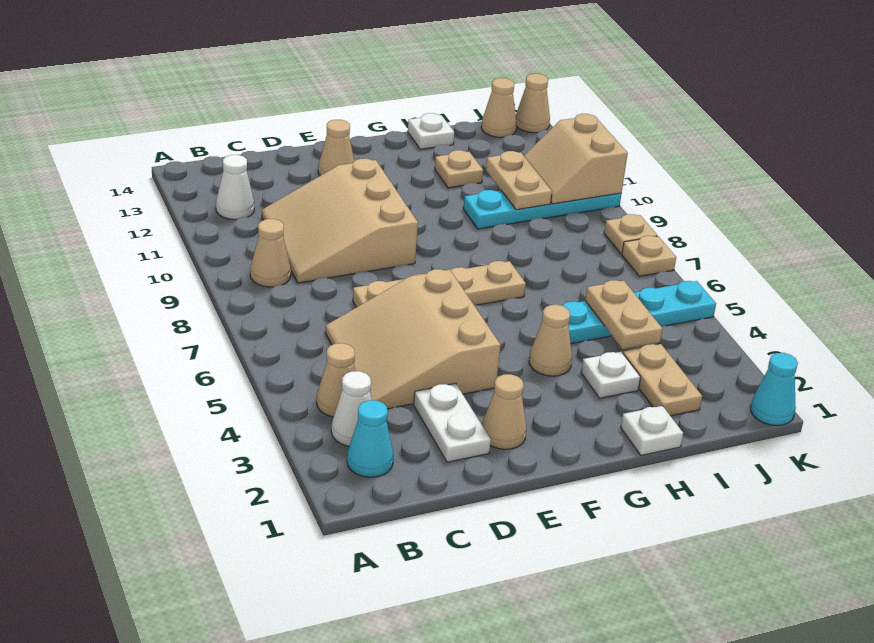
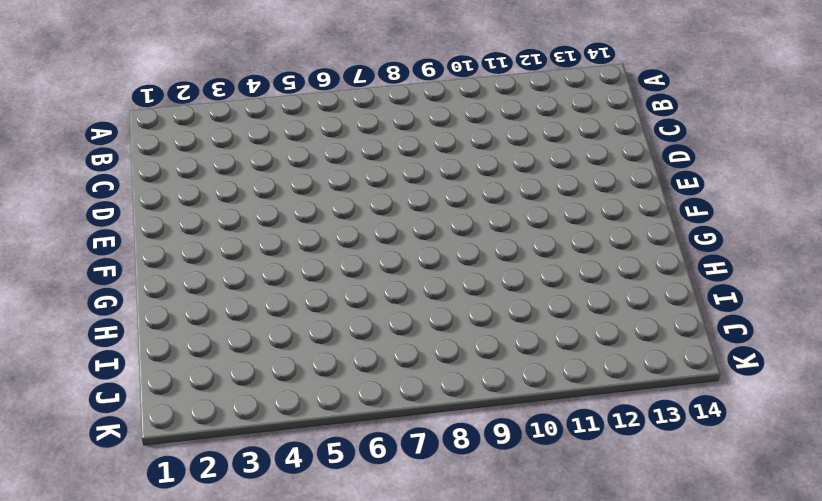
none -> cyan 1x1 cone [347,400,393,477]
none -> white 1x1 cone [331,371,372,446]
none -> tan 1x1 cone [317,343,356,417]

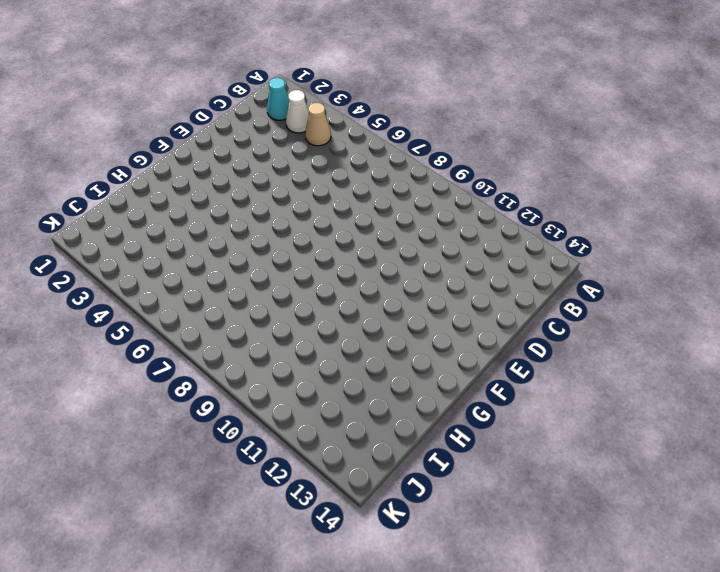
none -> tan 1x1 cone [250,219,291,287]
none -> white 1x1 cone [216,155,254,220]
none -> tan 3x3 slope [325,269,501,409]

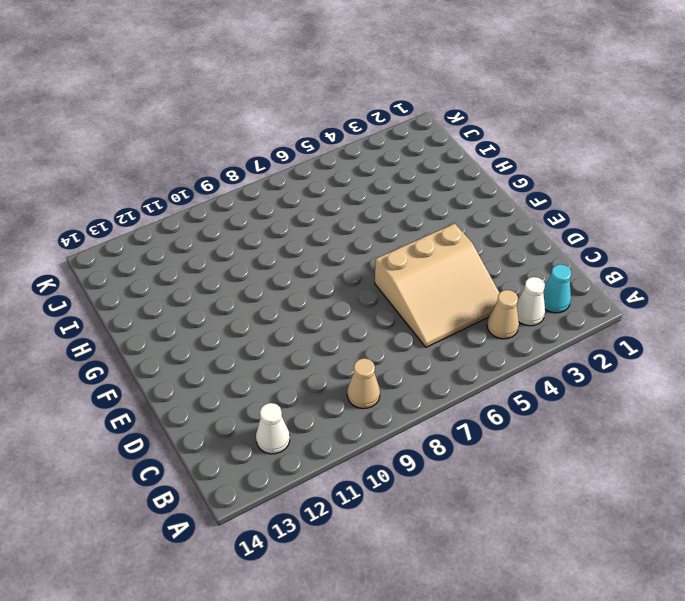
none -> tan 3x3 slope [262,159,418,283]
none -> white 1x2 plate [414,383,491,462]
none -> tan 1x4 plate [353,261,526,307]

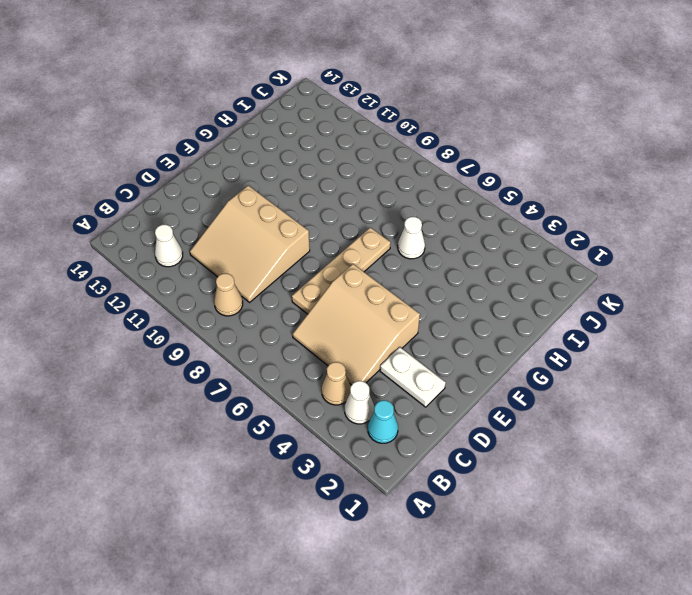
white 1x1 cone [398,217,425,259] -> none
none -> tan 1x1 cone [482,374,526,449]
none -> tan 1x1 cone [318,120,354,176]
none -> tan 1x1 cone [529,305,572,376]

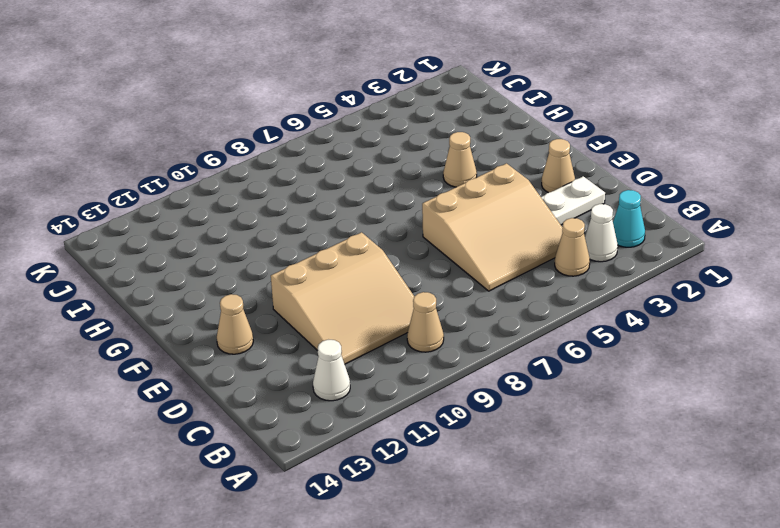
none -> tan 1x4 plate [353,261,526,307]
none -> white 1x1 plate [621,406,683,455]
none -> white 1x1 plate [581,352,641,398]

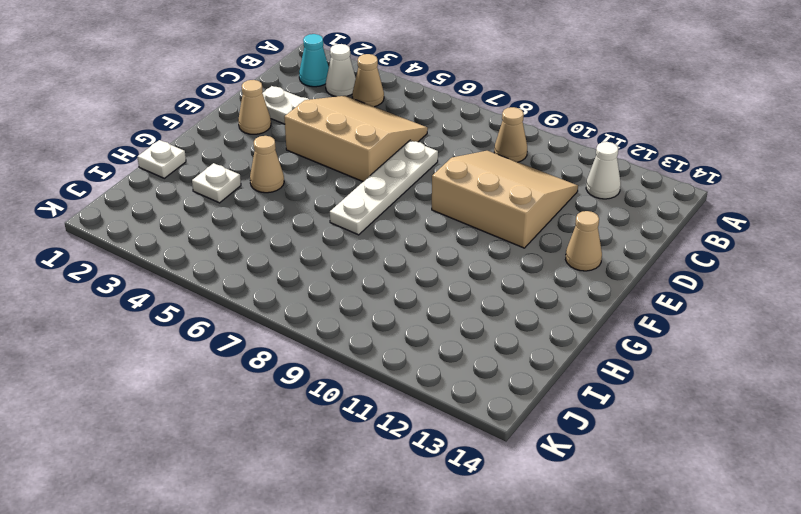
white 1x4 plate [330,140,438,235] -> tan 1x4 plate [353,261,526,307]
none -> cyan 1x4 plate [561,281,716,344]
none -> cyan 1x4 plate [463,190,622,229]
none -> tan 1x1 plate [435,150,483,188]

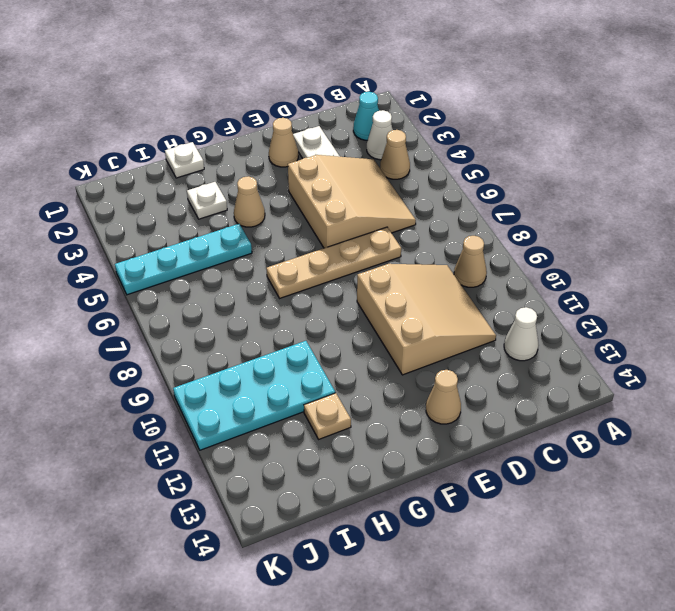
cyan 2x4 plate [173,341,335,450] -> cyan 1x4 plate [463,190,622,229]
none -> white 1x1 plate [408,113,454,149]
none -> tan 1x2 plate [623,344,702,416]
none -> tan 1x1 cone [481,78,517,138]

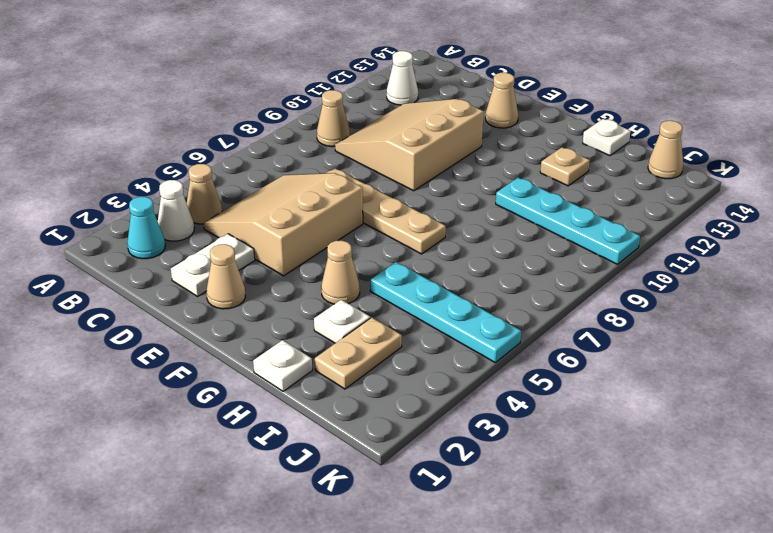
none -> cyan 1x1 cone [751,353,798,426]
none -> tan 1x1 plate [622,236,676,276]
none -> tan 1x1 plate [604,214,657,254]

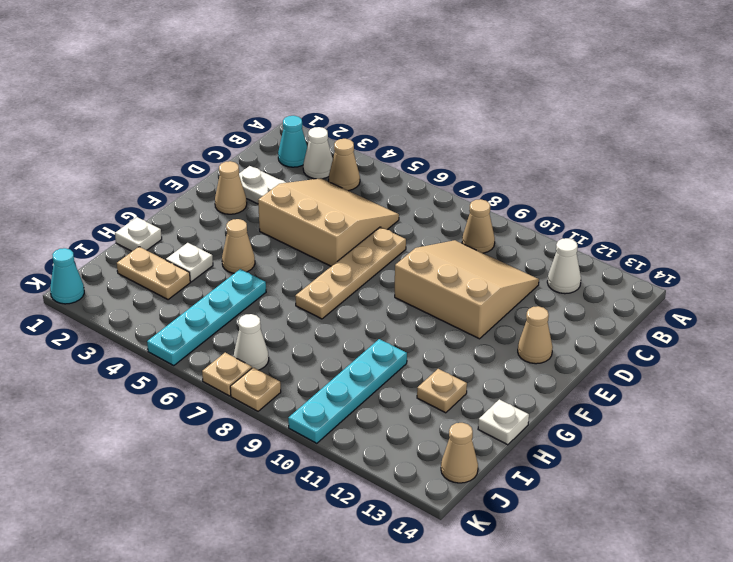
white 1x1 cone [234,314,269,370] -> none
none -> tan 1x1 cone [516,74,550,133]
none -> tan 1x2 plate [585,280,662,349]
none -> tan 1x2 plate [486,151,552,210]

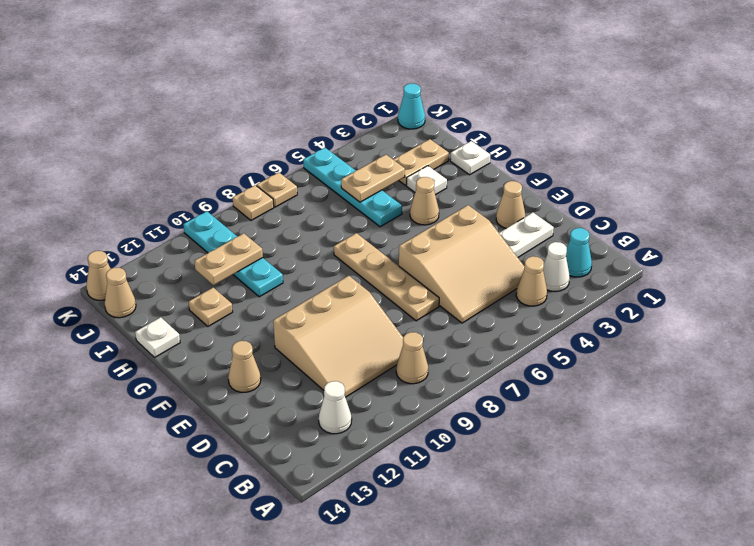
none -> tan 2x2 slope [524,114,628,204]

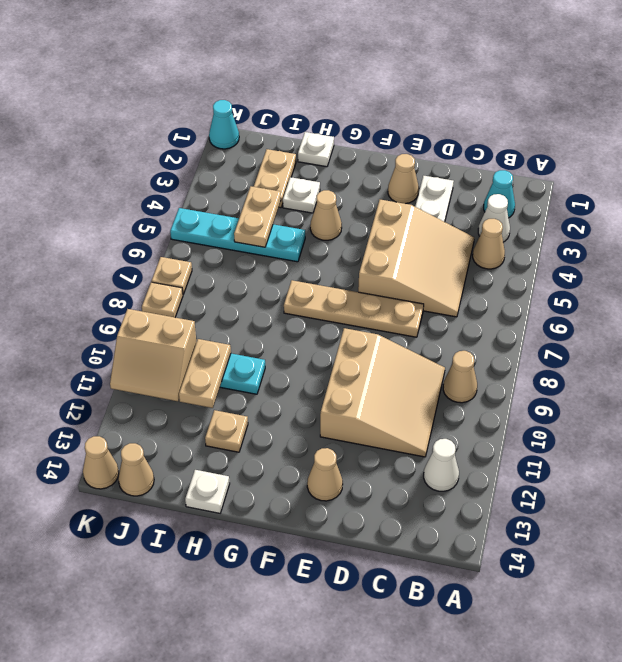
tan 2x2 slope [110,309,196,401] -> tan 2x2 slope turned to [524,114,628,204]

